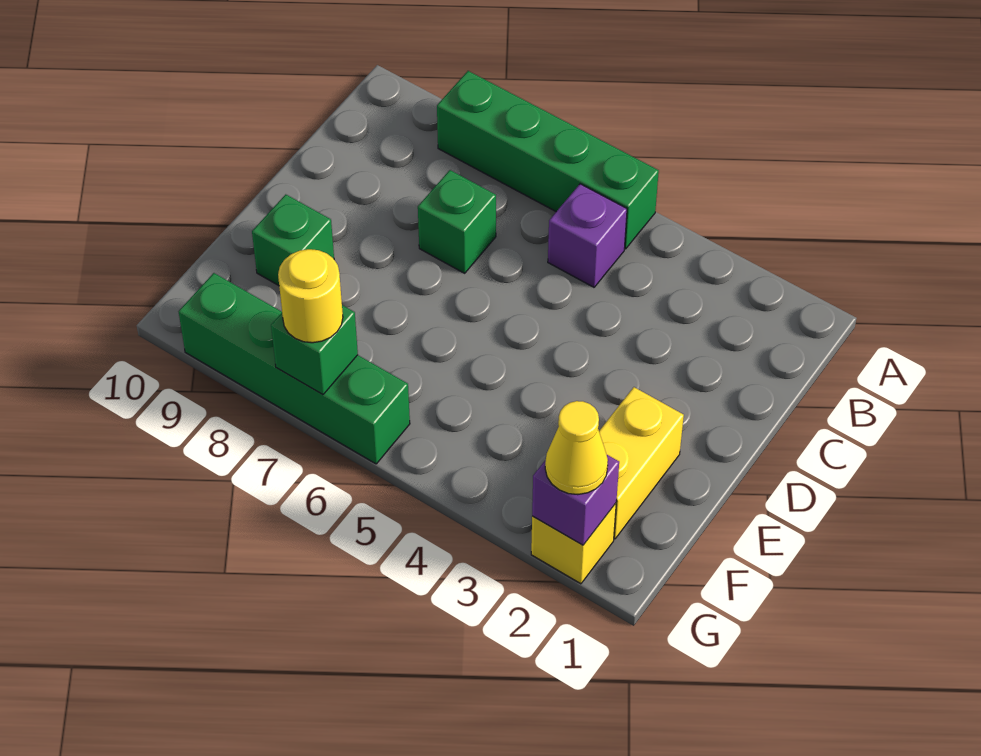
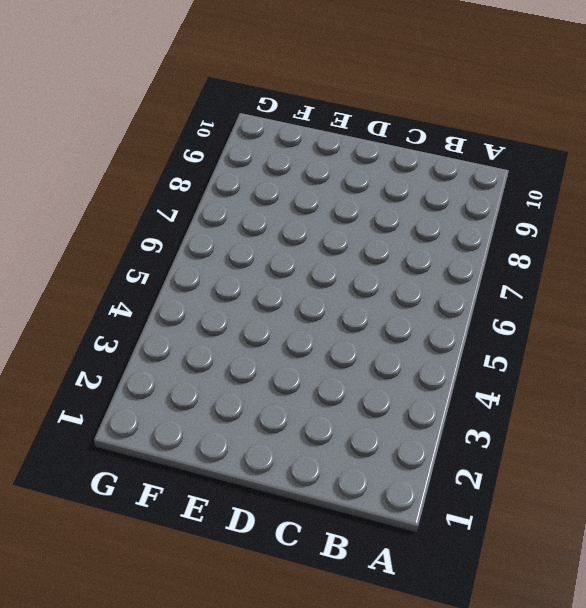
none -> green 1x4 brick [437,71,659,249]
none -> purple 1x1 brick [548,184,627,287]

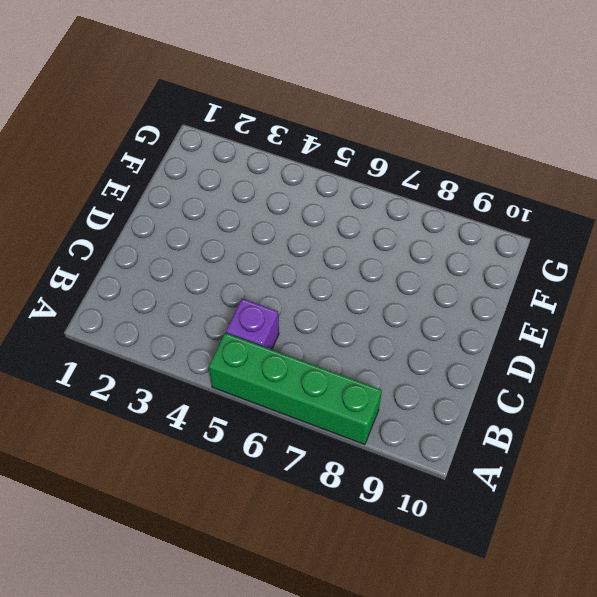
none -> green 1x1 brick [418,170,496,273]
none -> yellow 1x2 brick [599,387,684,539]

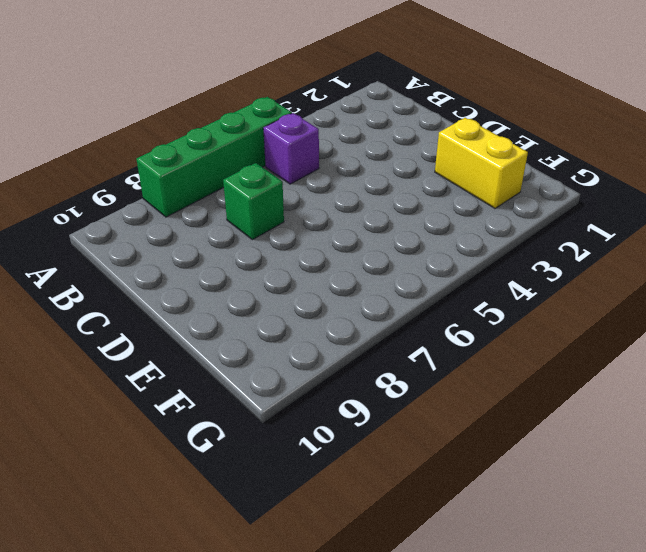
none -> green 1x1 brick [252,195,334,286]
none -> yellow 1x1 brick [531,503,616,584]

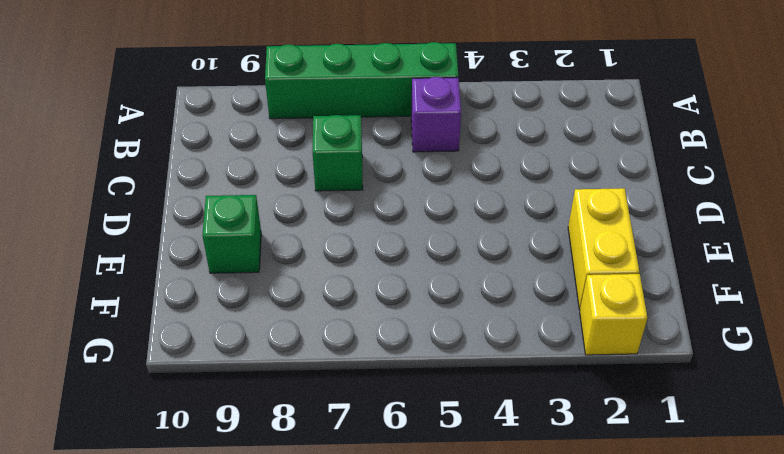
none -> green 1x4 brick [179,273,410,464]
none -> purple 1x1 brick [532,455,619,545]

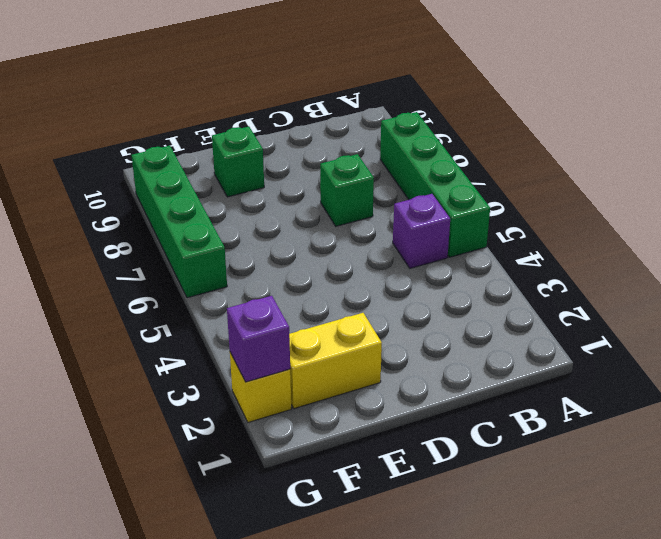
none -> green 1x1 brick [271,305,358,395]
none -> yellow 1x1 cone [545,401,608,495]

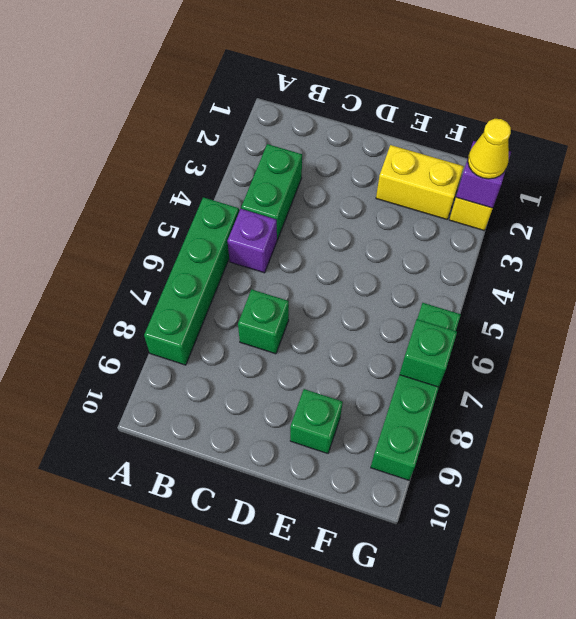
green 1x2 brick [241,144,302,240] -> none
none -> yellow 1x1 round brick [278,249,343,343]

